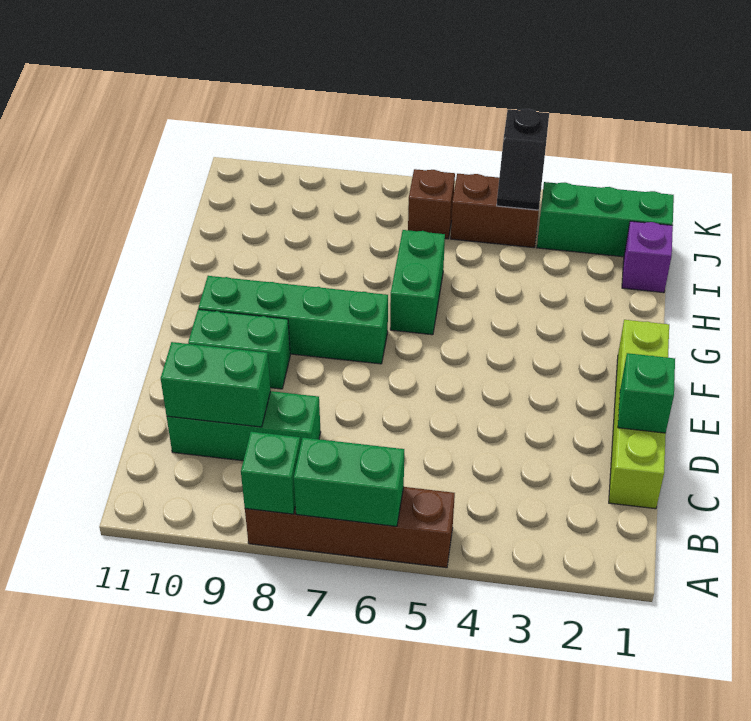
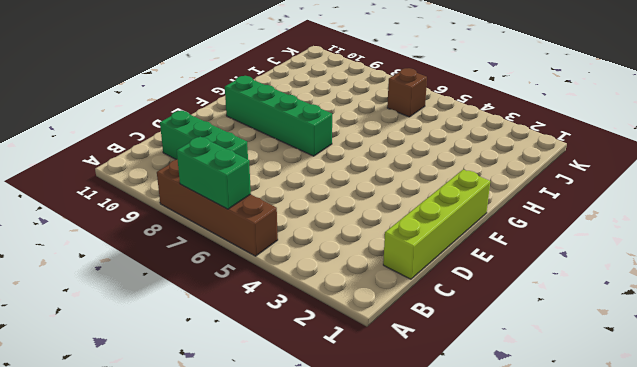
none -> green 1x2 brick [188,309,290,389]
none -> green 1x2 brick [390,230,445,335]
none -> purple 1x1 brick [622,221,673,293]

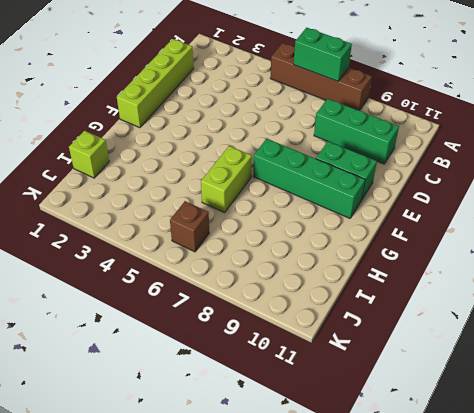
lime 1x2 brick [201,146,252,213] -> green 1x2 brick [390,230,445,335]
lime 1x1 brick [69,131,109,178] -> purple 1x1 brick [622,221,673,293]
none -> green 1x3 brick [537,182,674,257]
none -> brown 1x2 brick [451,174,540,248]
none -> green 1x1 brick [241,432,300,514]

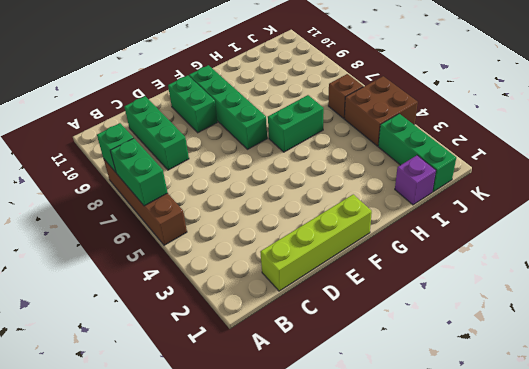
brown 2x2 brick [344,76,418,146] -> brown 1x2 brick [451,174,540,248]
none -> green 1x2 brick [161,342,271,427]
none -> green 1x1 brick [618,353,675,433]
none -> black 1x2 slope [497,109,549,210]

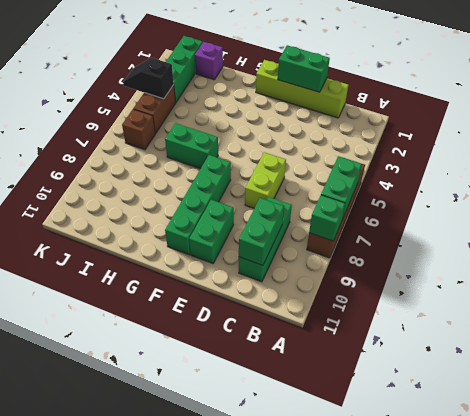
green 1x2 brick [278,45,330,92] -> green 1x1 brick [618,353,675,433]
lime 1x2 brick [245,152,286,208] -> none
black 1x2 slope [123,58,174,99] -> black 1x2 slope turned to [497,109,549,210]

